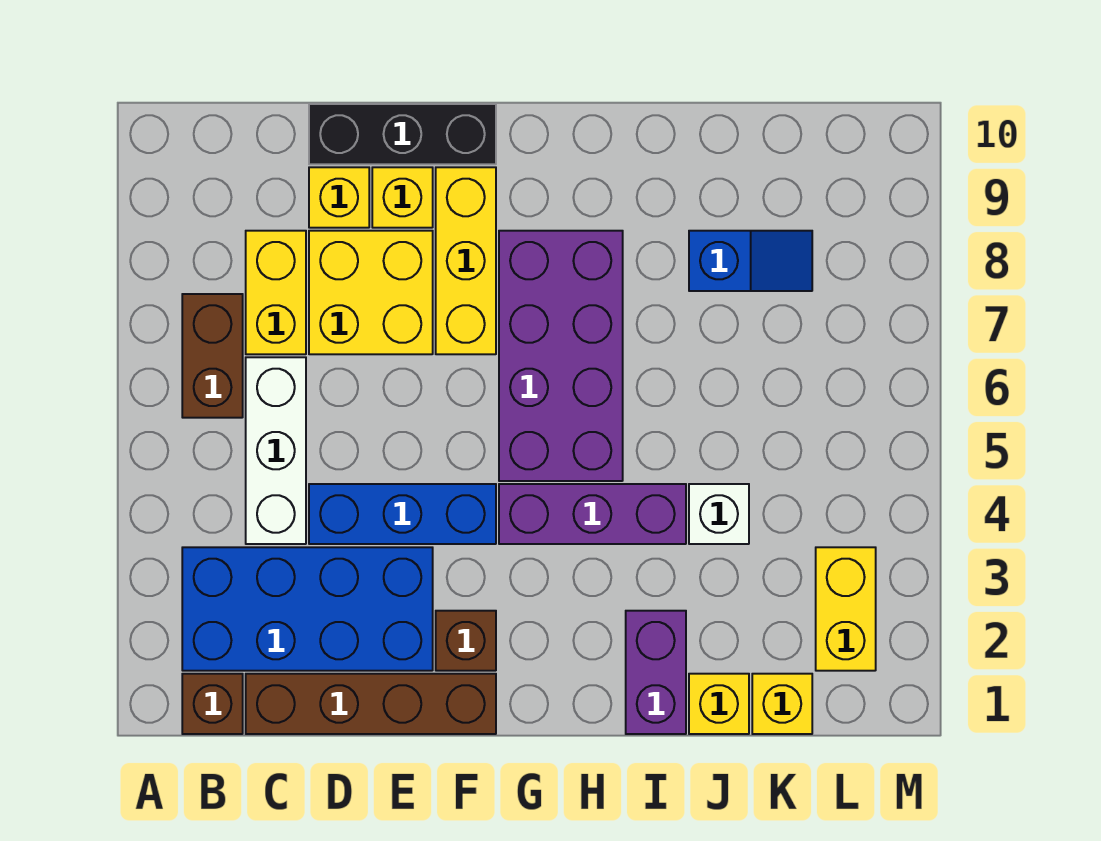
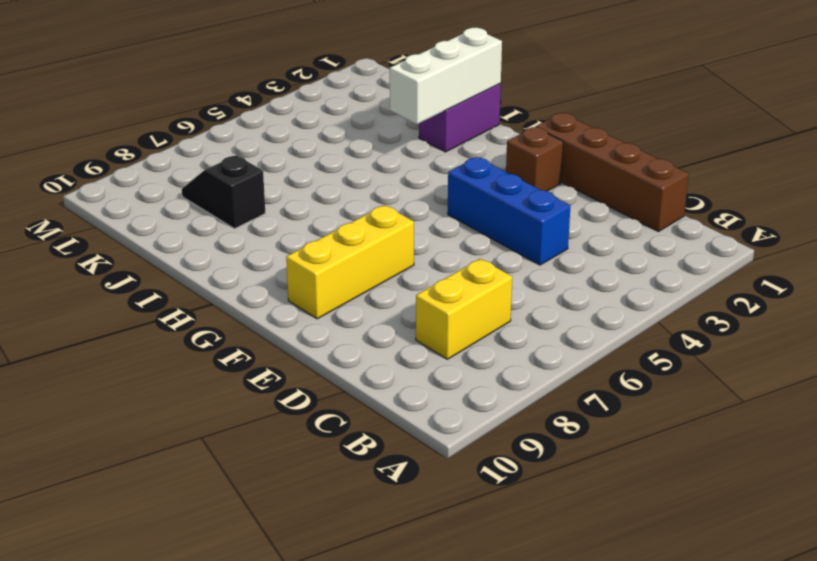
white 1x3 brick [390,28,502,124] -> white 1x3 brick moved to [246,357,306,544]
black 1x2 slope [182,155,265,229] -> blue 1x2 slope [689,231,812,291]
none -> brown 1x1 brick [182,674,243,734]
none -> blue 2x4 brick [182,547,433,671]
none -> brown 1x2 brick [182,294,243,418]

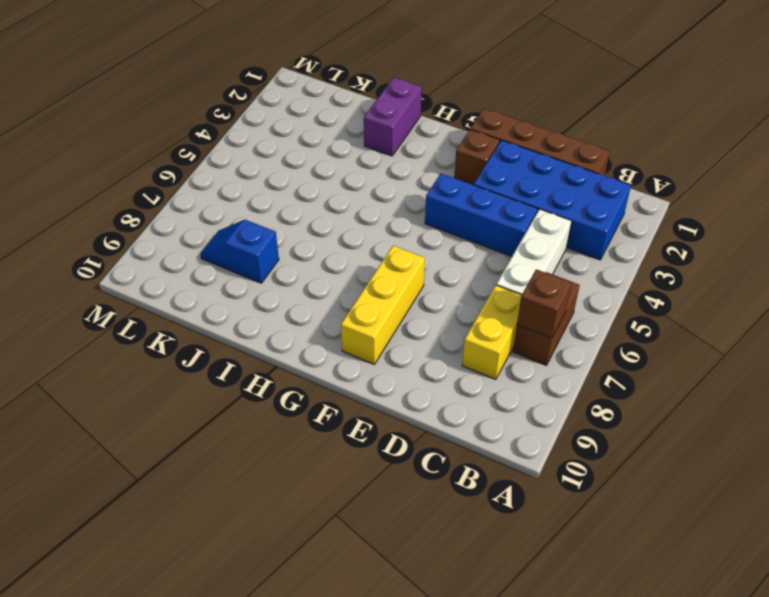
brown 1x1 brick [517,269,571,338] -> brown 1x1 brick moved to [182,674,243,734]
none -> yellow 2x2 brick [309,231,433,354]
none -> yellow 1x1 brick [309,167,369,228]
none -> black 1x3 brick [309,104,496,164]

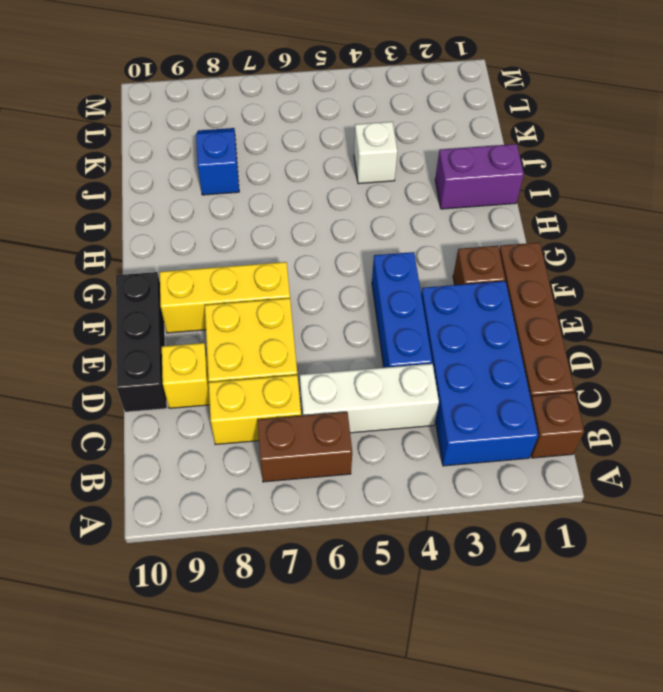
none -> yellow 1x1 brick [372,167,433,228]
none -> purple 1x3 brick [499,484,686,544]
none -> purple 2x4 brick [499,231,623,481]

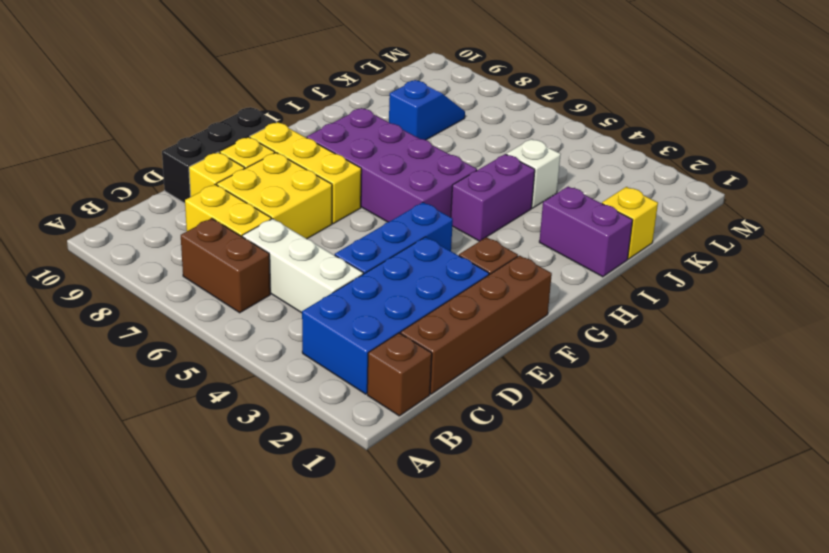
purple 1x2 brick [451,154,535,241] -> purple 1x3 brick [499,484,686,544]
none -> yellow 1x1 brick [752,674,812,734]
none -> yellow 1x2 brick [816,547,876,671]

